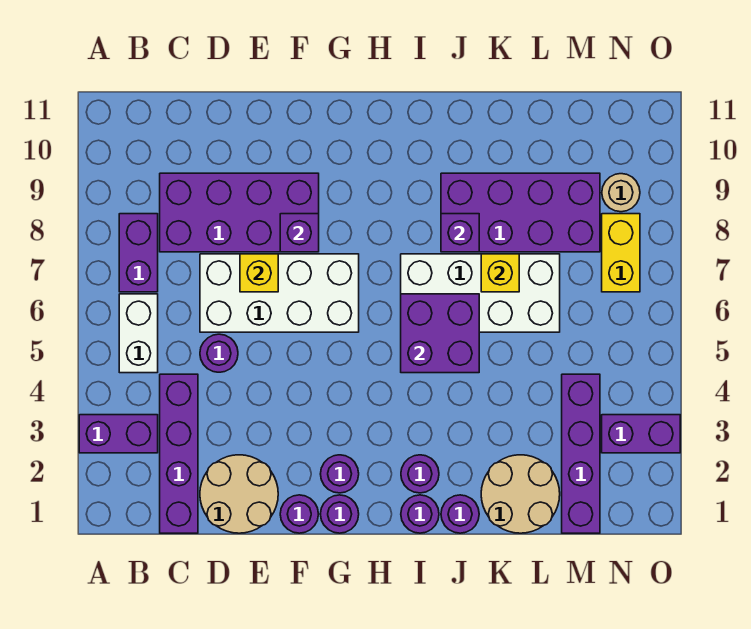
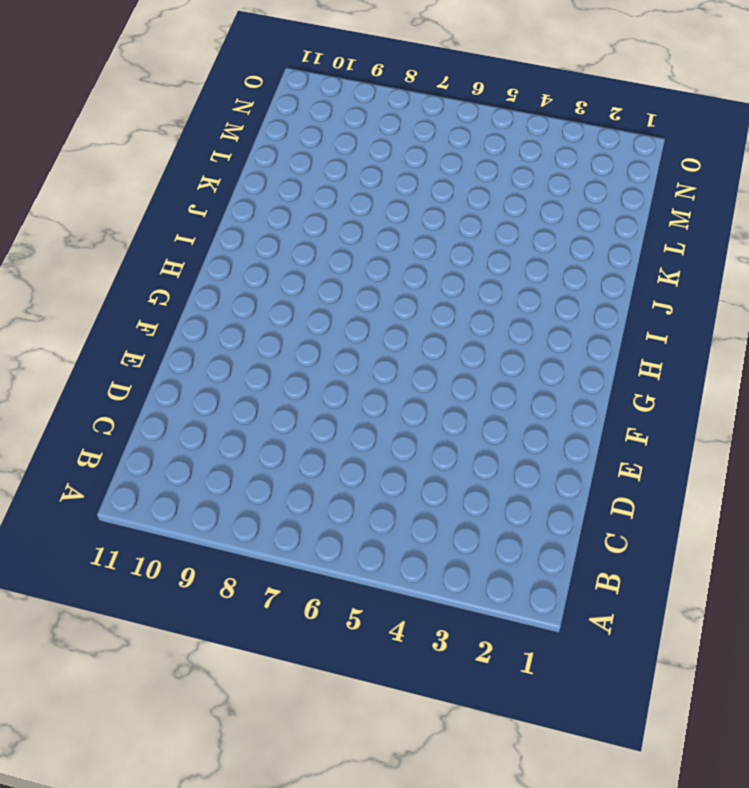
none -> purple 1x2 brick [79,415,158,453]
none -> white 1x2 brick [119,294,158,373]
none -> purple 1x2 brick [119,214,158,292]

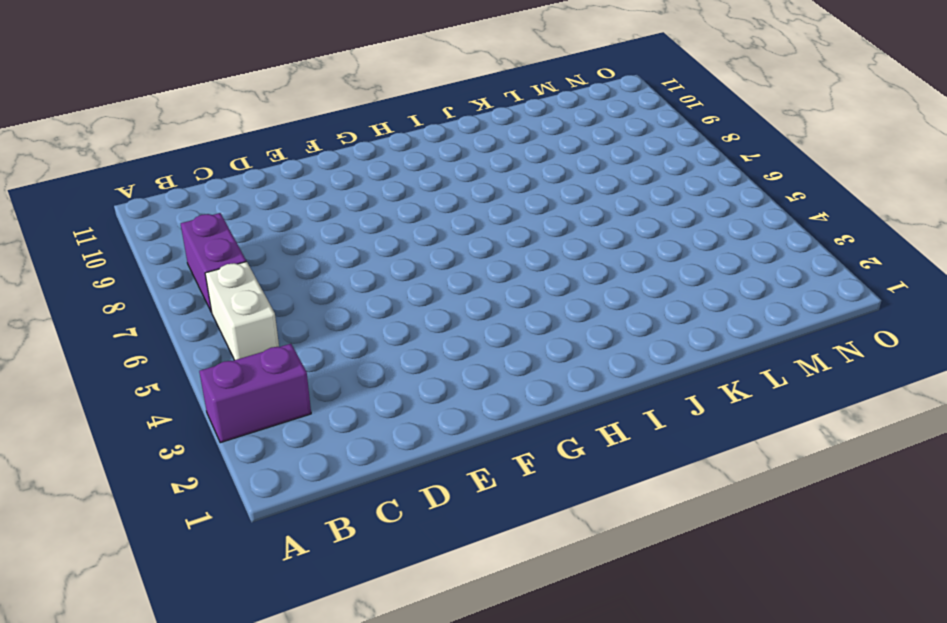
none -> purple 1x4 brick [160,374,198,533]
none -> purple 2x4 brick [160,173,319,252]
none -> tan 2x2 round brick [200,455,278,533]

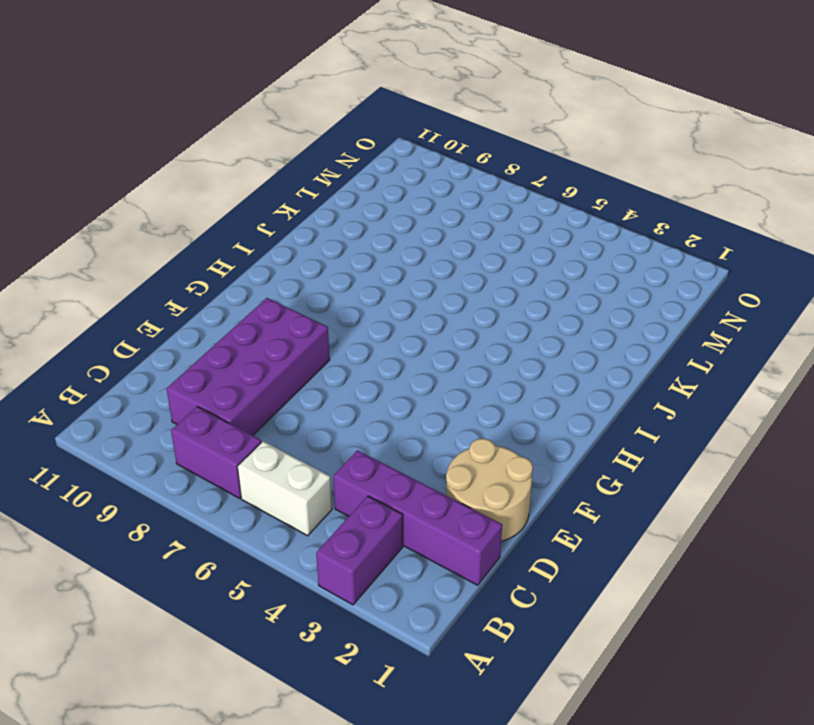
none -> purple 1x1 round brick [200,334,238,372]
none -> white 2x4 brick [200,254,359,332]
none -> purple 1x1 round brick [280,495,318,533]

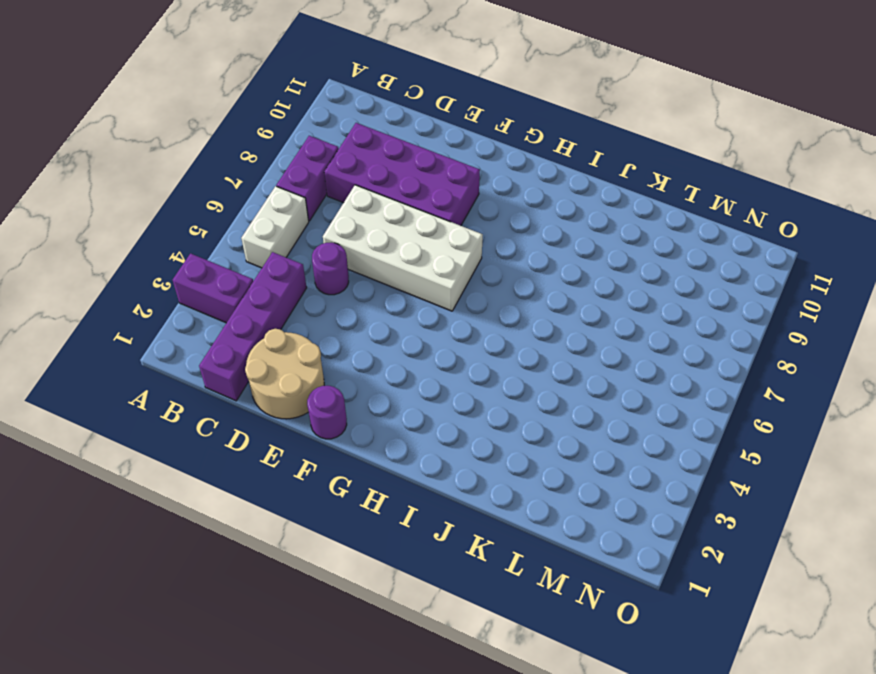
none -> purple 1x1 round brick [321,495,359,533]
none -> purple 1x1 round brick [321,455,359,493]
none -> purple 1x1 round brick [401,495,439,533]

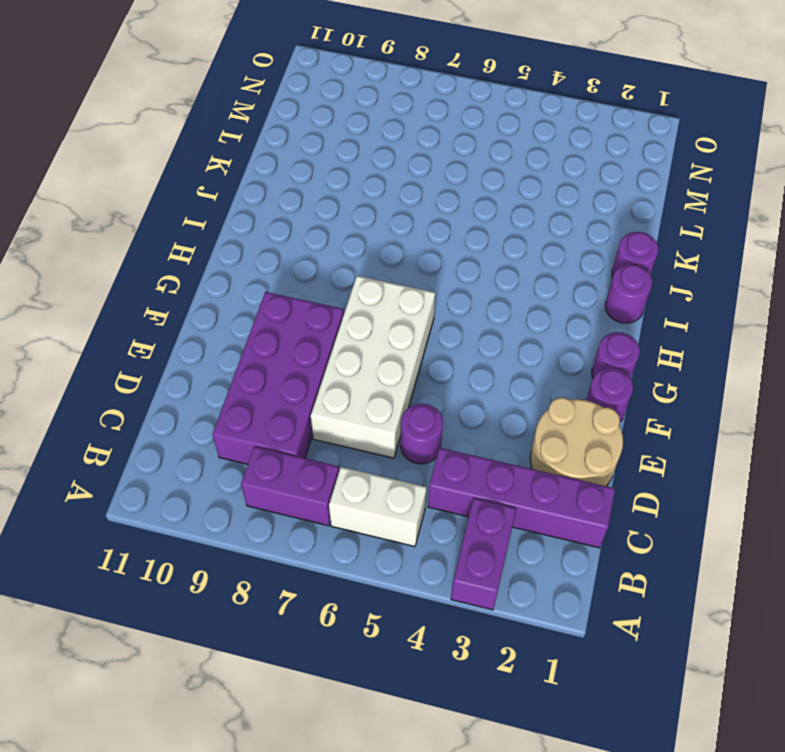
none -> purple 1x1 round brick [321,455,359,493]
none -> purple 1x1 round brick [401,455,439,493]
none -> white 2x4 brick [401,254,560,332]

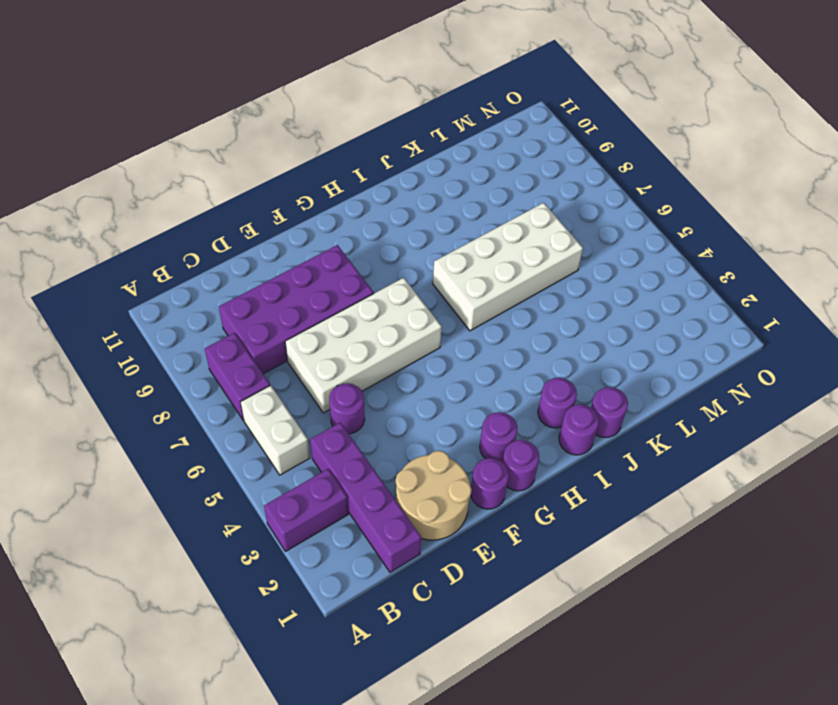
none -> purple 2x4 brick [441,173,600,252]
none -> tan 2x2 round brick [481,455,560,533]
none -> purple 1x4 brick [562,374,600,533]

